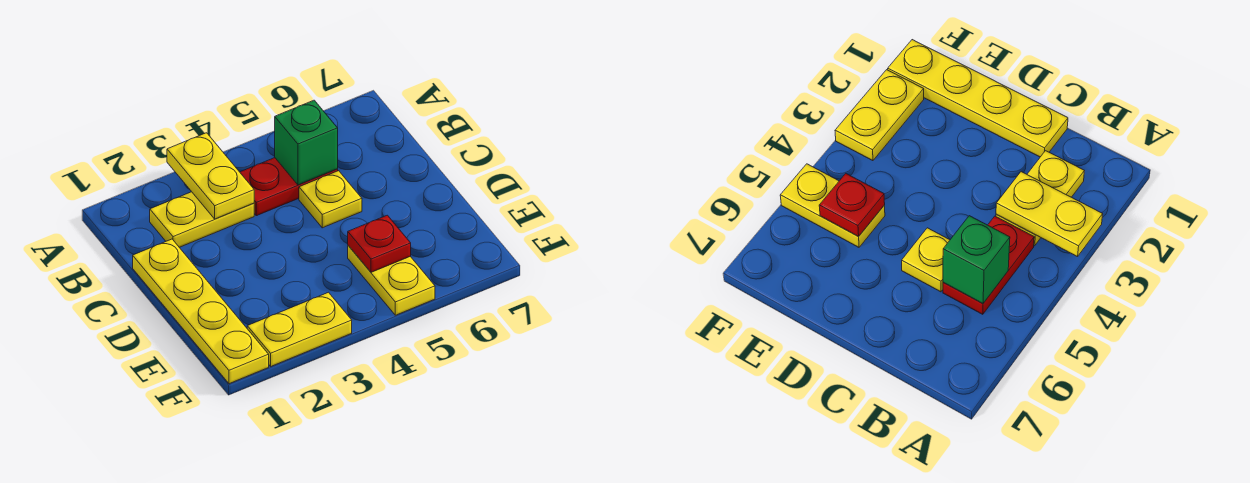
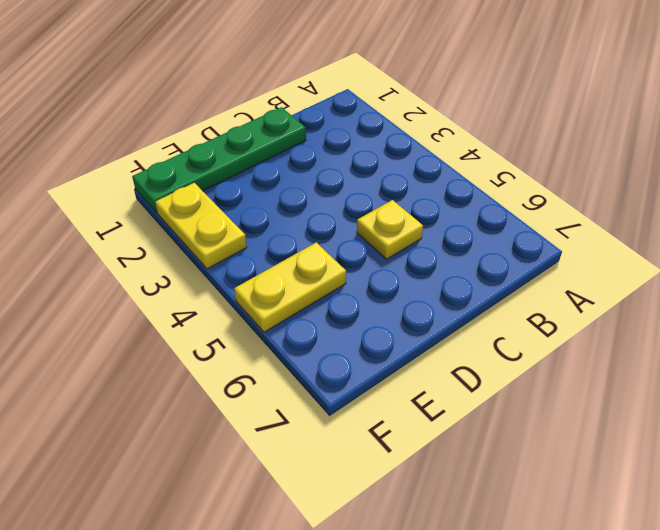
green 1x4 plate [132,107,306,213] -> yellow 1x4 plate [133,239,269,384]
none -> yellow 1x2 plate [150,192,254,247]
none -> red 1x2 plate [240,158,338,216]

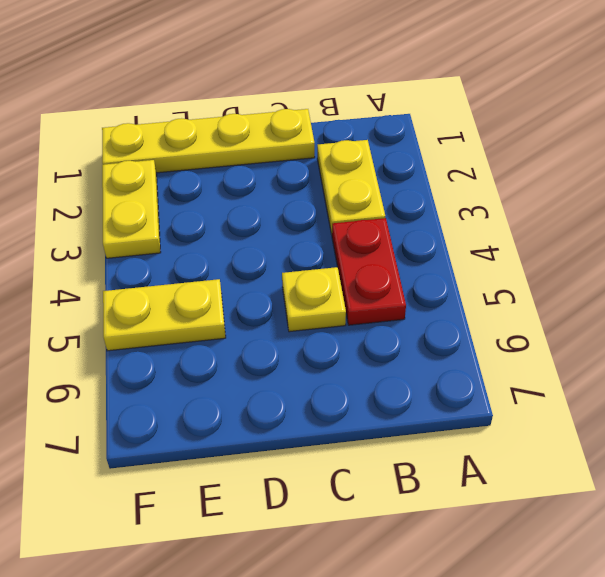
none -> yellow 1x2 plate [167,133,254,219]
none -> green 1x1 brick [275,100,338,185]

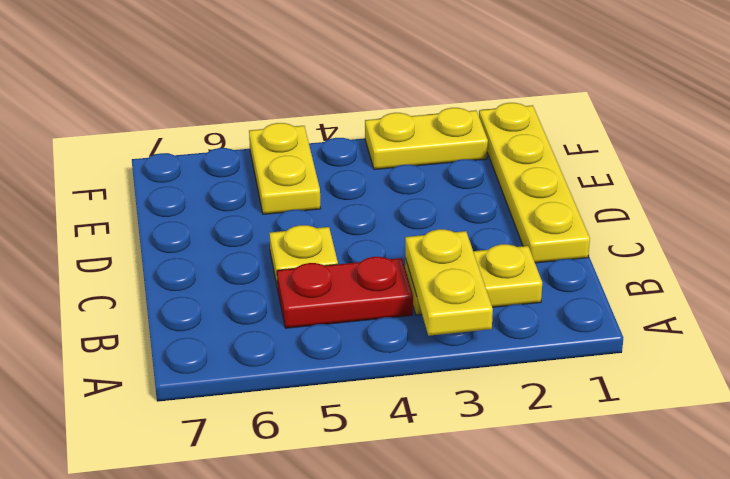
none -> green 1x1 brick [275,100,338,185]
none -> red 1x1 plate [348,215,411,272]

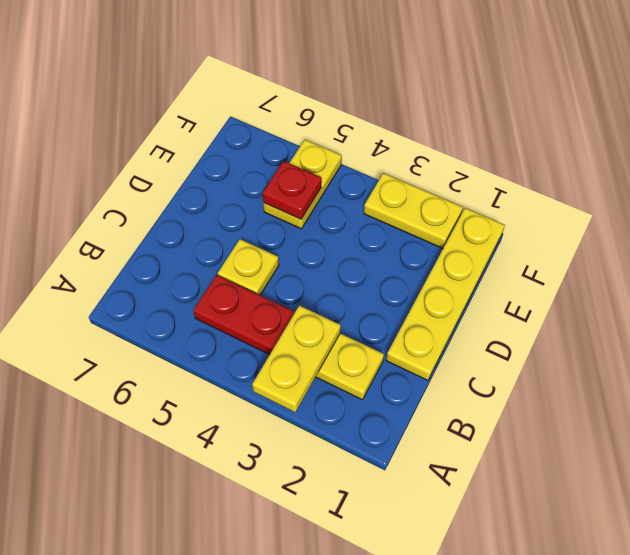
none -> green 1x1 brick [275,100,338,185]

